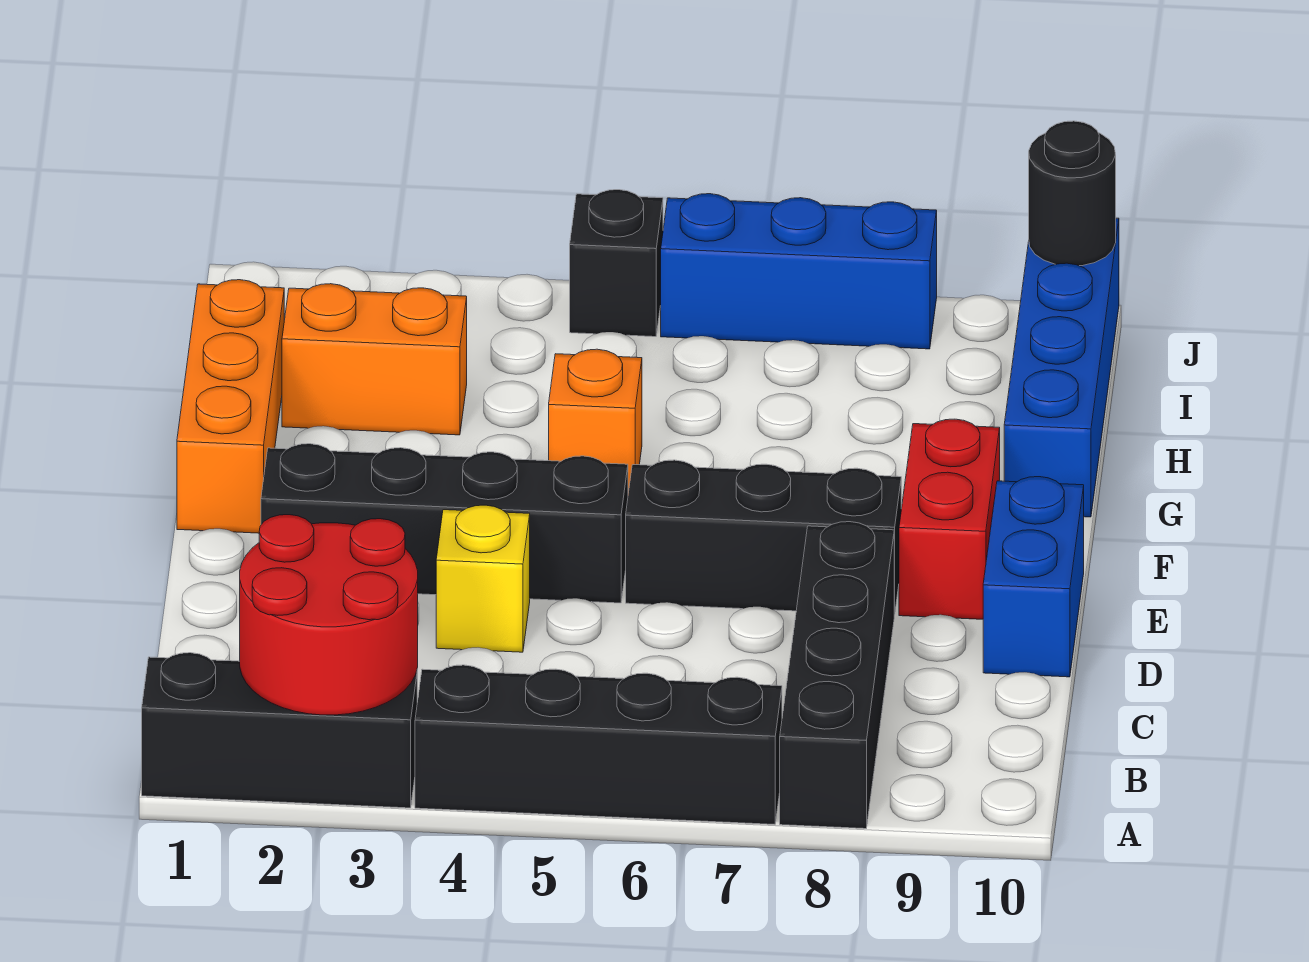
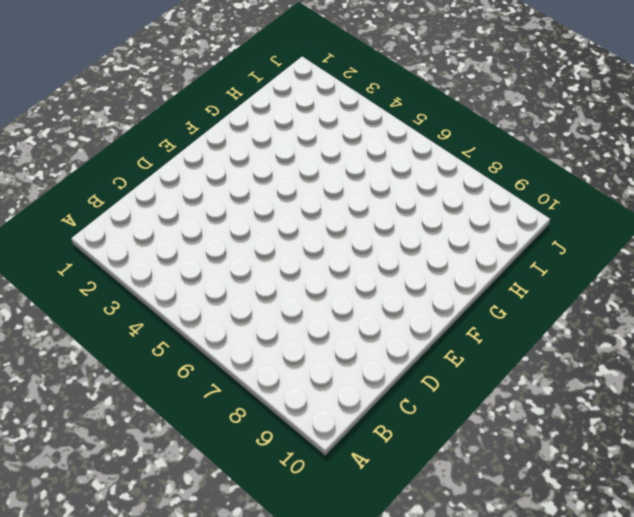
none -> black 1x3 brick [142,653,417,808]
none -> black 1x4 brick [415,665,782,824]
none -> black 1x4 brick [780,522,894,829]

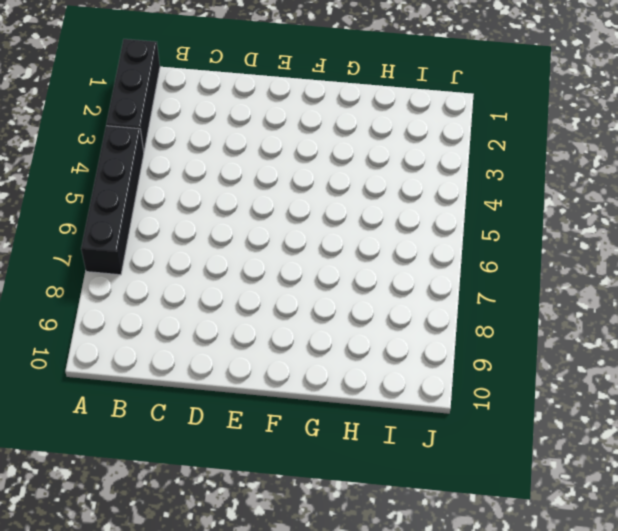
none -> black 1x4 brick [780,522,894,829]
none -> yellow 1x1 brick [436,505,530,652]
none -> blue 1x2 brick [983,477,1084,677]

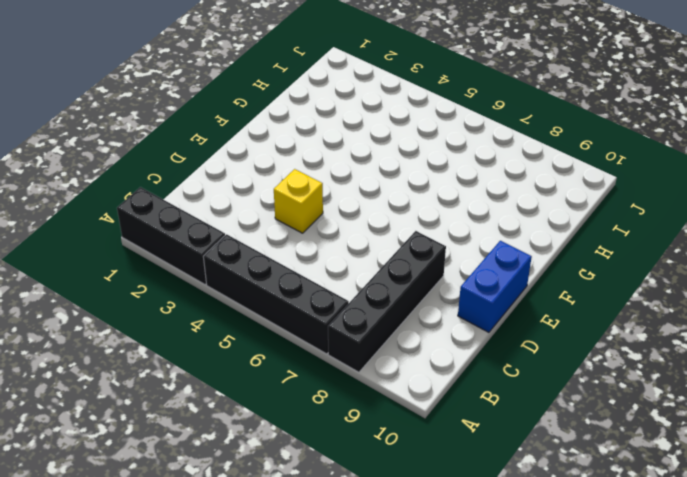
none -> black 1x4 brick [261,444,628,603]
none -> black 1x3 brick [626,460,901,615]
none -> red 1x2 brick [899,419,1000,619]

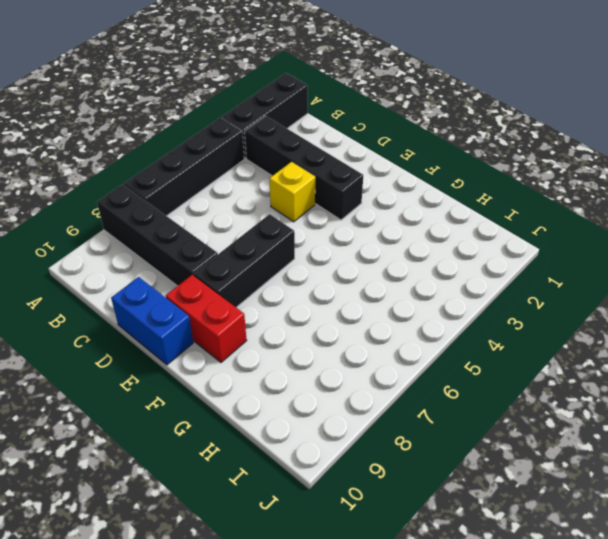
black 1x4 brick [245,116,363,220] -> black 1x4 brick turned to [261,444,628,603]
none -> orange 1x3 brick [177,280,284,533]
none -> orange 1x1 brick [549,349,642,493]
none -> blue 1x4 brick [1004,218,1119,517]

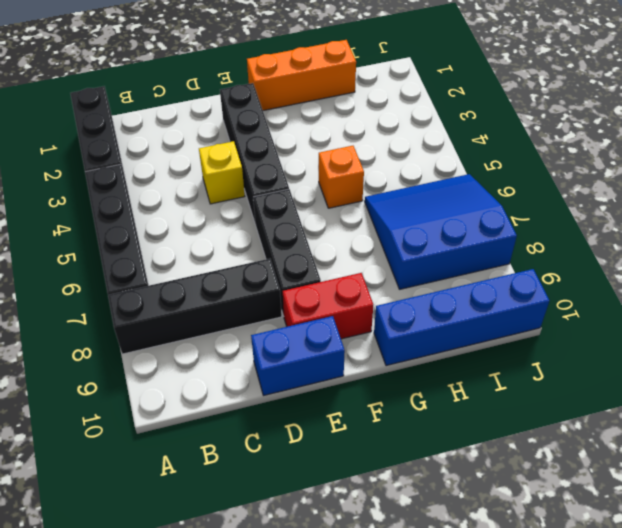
blue 3x3 slope [365,174,517,289] -> blue 1x3 brick [661,194,937,349]
none -> orange 1x2 brick [282,284,467,435]
none -> black 1x1 brick [570,190,663,337]
none -> red 2x2 round brick [240,515,418,715]

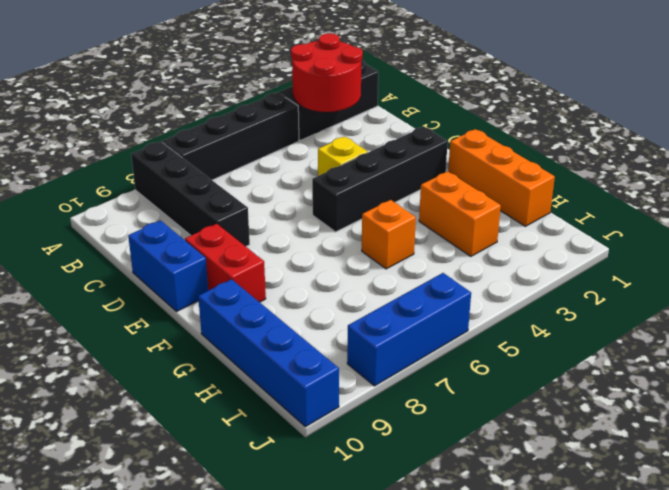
orange 1x2 brick [419,171,501,256] -> orange 1x2 brick turned to [282,284,467,435]
none -> black 1x3 brick [626,460,901,615]
none -> black 1x1 brick [570,190,663,337]
none -> black 1x1 round brick [1029,121,1116,266]

